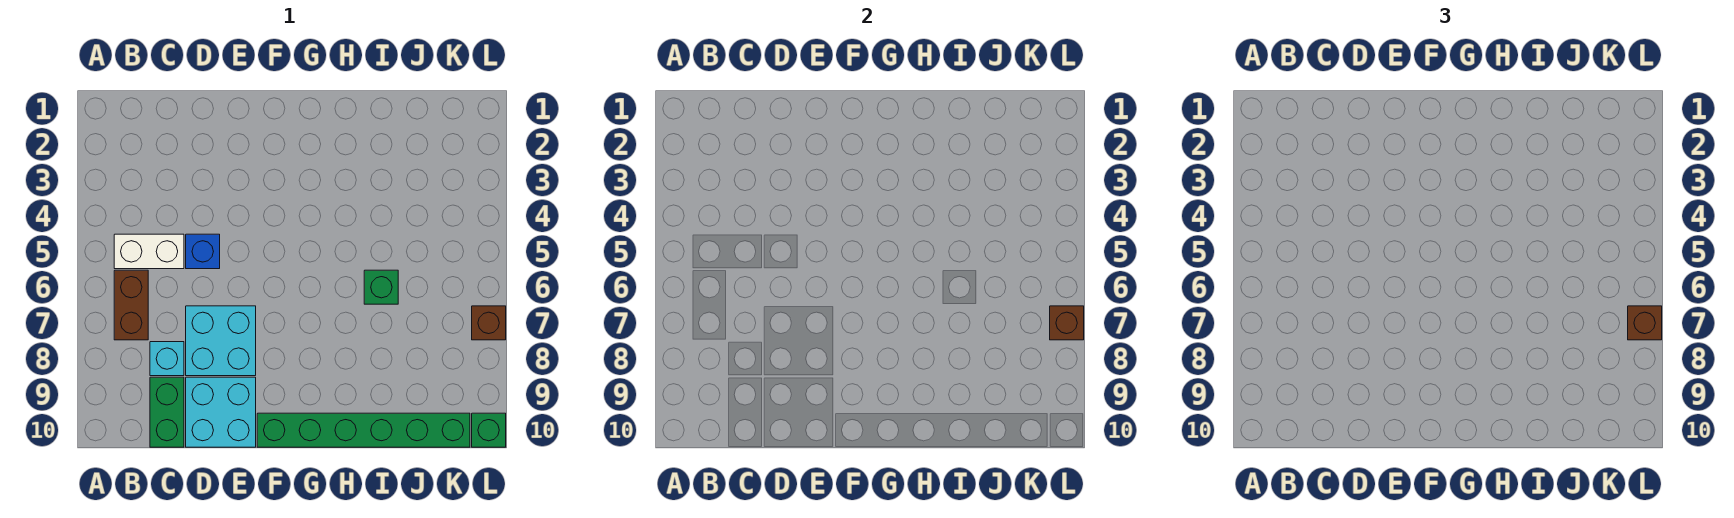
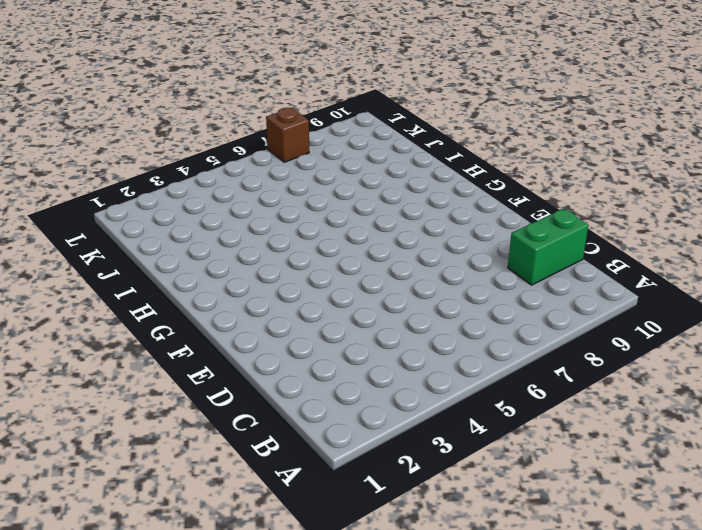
none -> white 1x2 brick [114,234,184,269]
none -> brown 1x2 brick [114,270,148,340]
none -> cyan 1x1 brick [150,342,184,376]

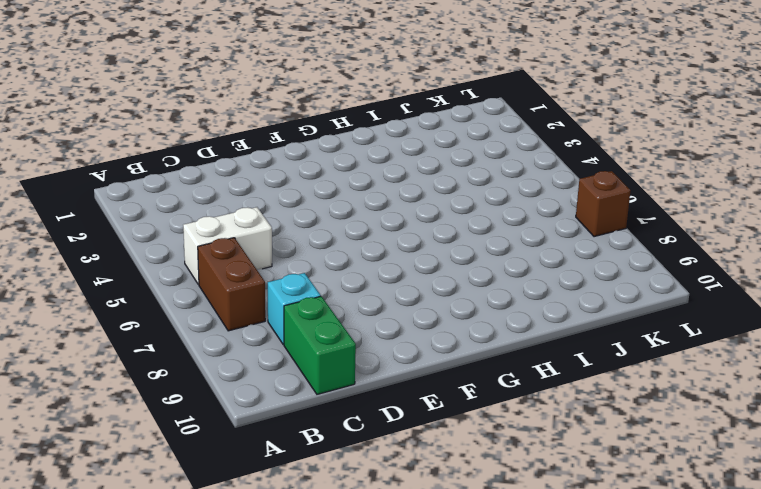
none -> blue 1x1 brick [186,234,220,269]
none -> cyan 2x2 brick [186,306,256,376]
none -> cyan 2x2 brick [186,377,256,447]

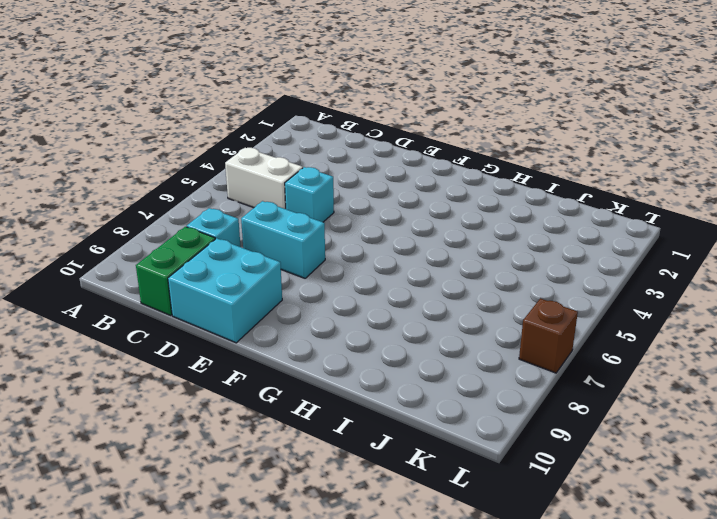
cyan 1x1 brick [285,167,334,222] -> blue 1x1 brick [186,234,220,269]
cyan 1x2 brick [241,201,325,278] -> cyan 2x2 brick [186,306,256,376]
none -> brown 1x2 brick [114,270,148,340]
none -> green 1x6 brick [257,413,470,447]
none -> green 1x1 brick [364,270,398,304]

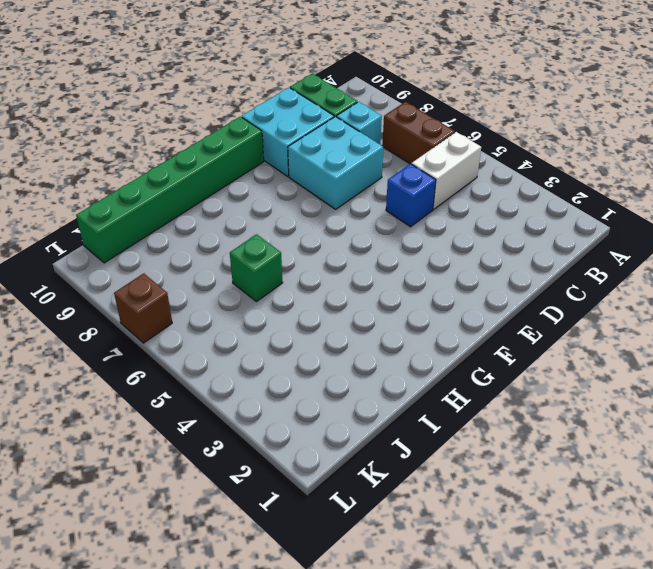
none -> green 1x1 brick [472,413,506,447]
none -> brown 1x1 brick [1050,306,1084,340]
none -> brown 1x1 brick [1628,306,1662,340]

